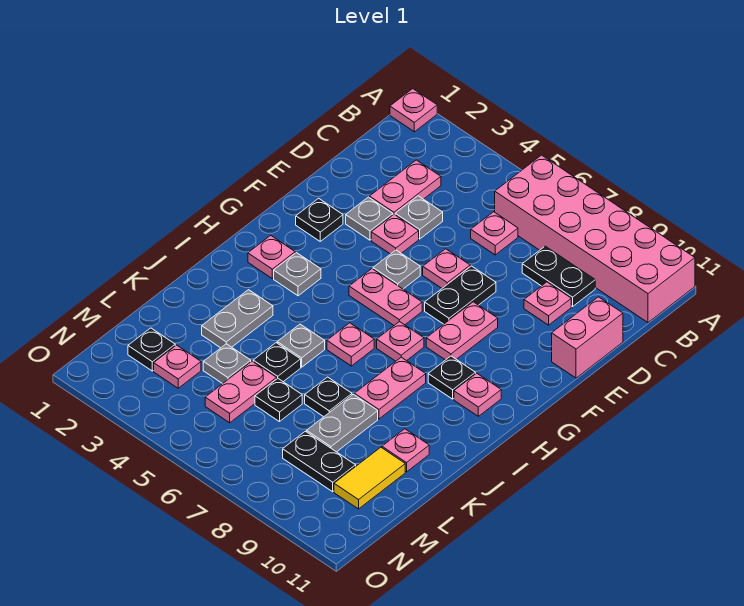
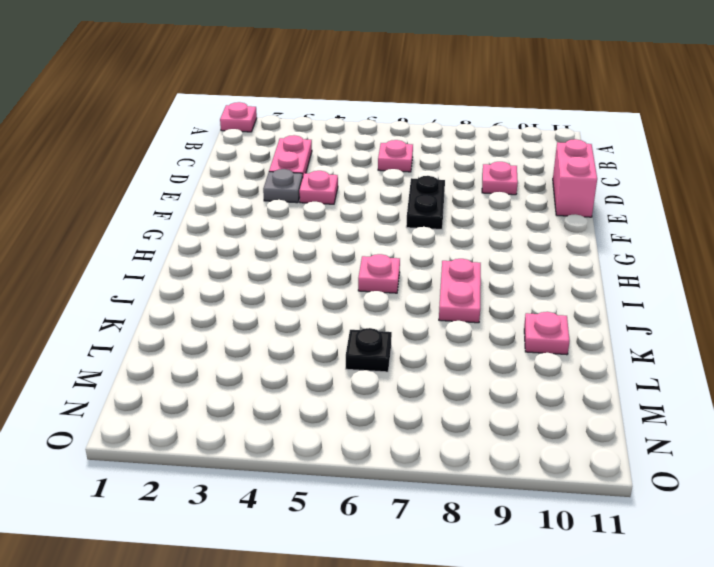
none -> pink 2x6 brick [495,155,695,322]
none -> black 1x2 plate [522,246,595,307]
none -> grey 1x1 plate [395,196,443,239]
none -> pink 1x1 plate [423,249,470,288]

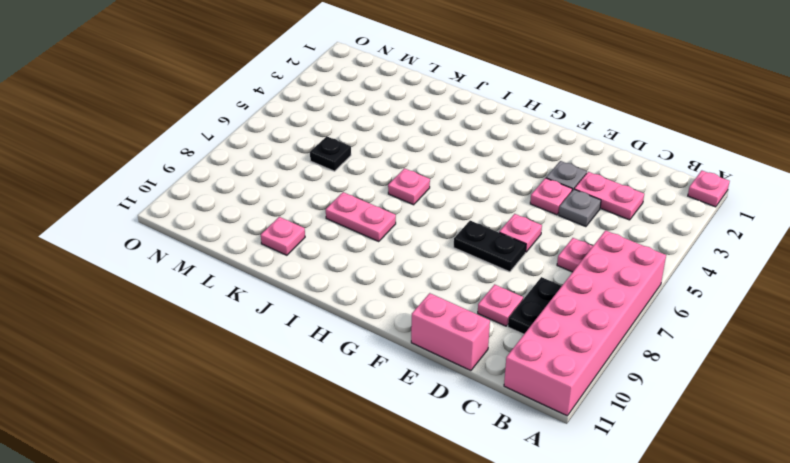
none -> black 1x1 plate [296,198,343,241]
none -> grey 1x1 plate [373,250,420,289]
none -> pink 1x2 plate [426,302,498,360]
none -> pink 1x2 plate [349,269,422,325]

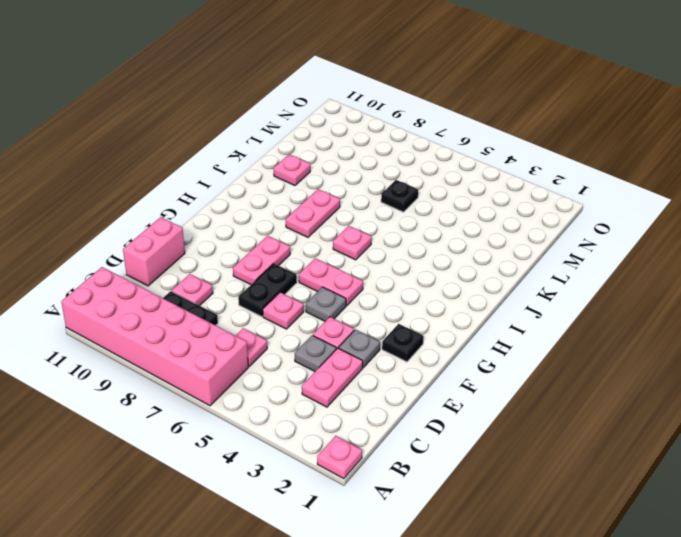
none -> pink 1x1 plate [248,235,295,278]
none -> grey 1x1 plate [274,253,321,296]
none -> pink 1x1 plate [377,321,424,361]
none -> black 1x1 plate [428,356,476,399]

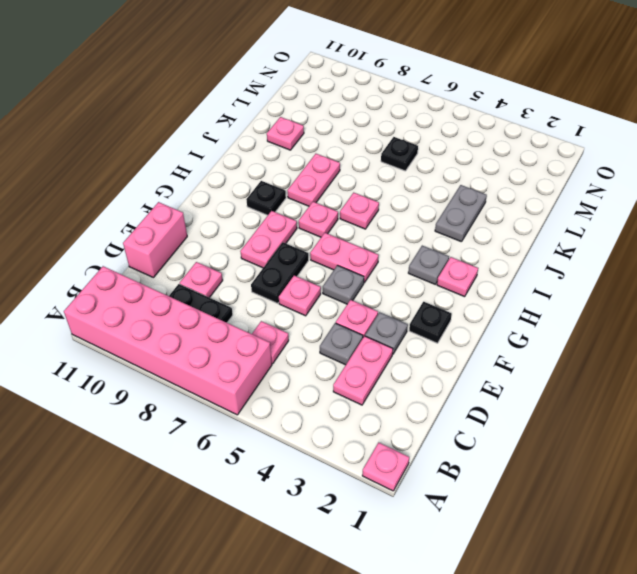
none -> pink 1x1 plate [454,373,501,416]
none -> grey 1x1 plate [277,324,325,367]
none -> black 1x1 plate [253,343,301,382]
none -> black 1x1 plate [305,377,352,417]

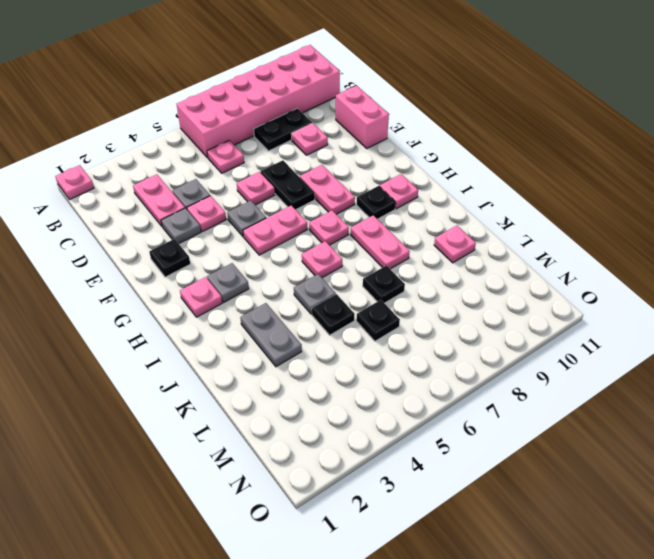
none -> grey 1x2 plate [307,394,378,452]
none -> grey 1x1 plate [203,344,251,384]
none -> pink 1x2 plate [205,361,277,423]
none -> yellow 1x2 tile [334,447,405,509]

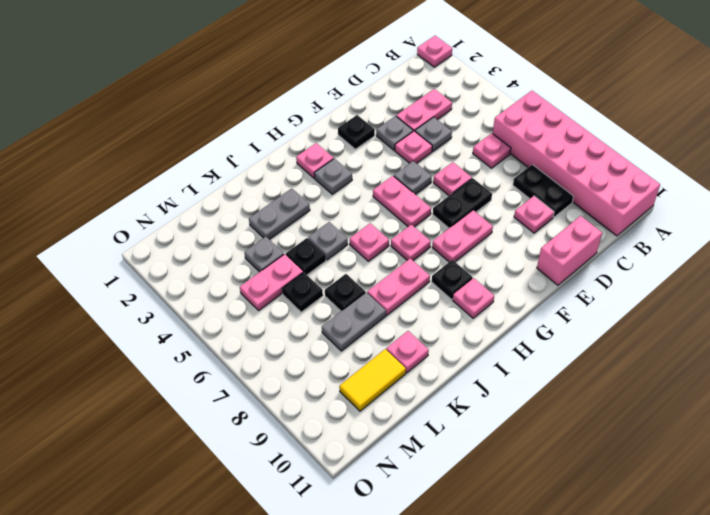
none -> black 1x1 plate [128,328,175,371]
none -> pink 1x1 plate [154,345,201,388]
none -> black 1x2 plate [283,431,356,492]

